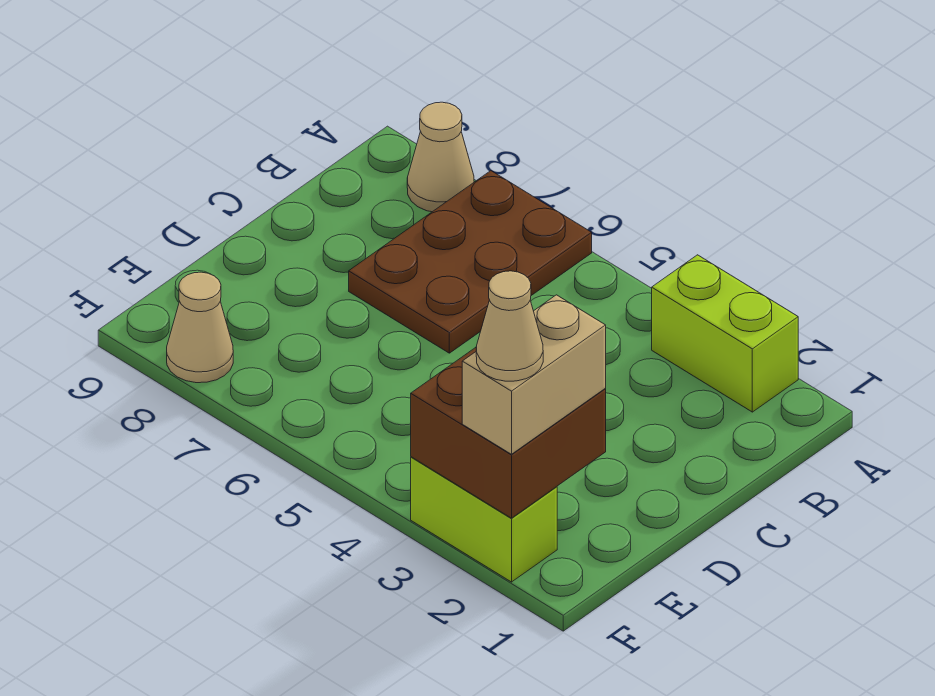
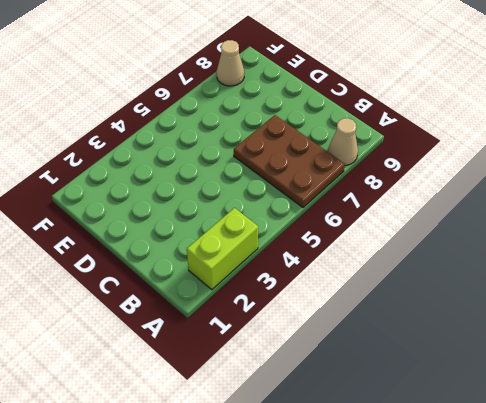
none -> lime 1x2 brick [411,457,557,582]
none -> brown 2x2 brick [411,348,606,518]

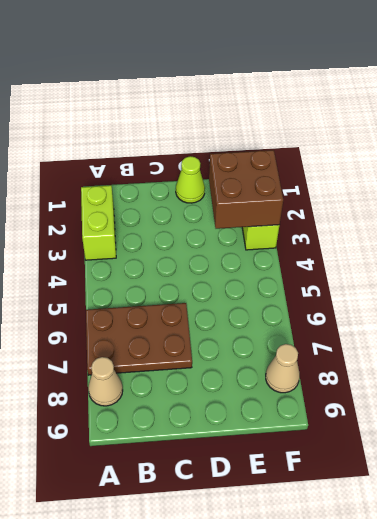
lime 1x1 cone [176,156,205,203] -> none
none -> tan 1x2 brick [462,295,606,454]
none -> tan 1x1 cone [476,271,543,381]

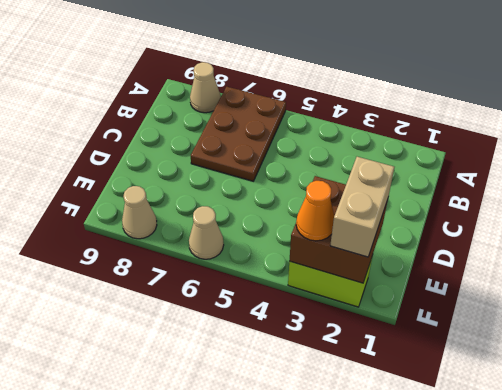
orange 1x1 cone [296,181,334,241] -> none
tan 1x1 cone [189,206,224,259] -> tan 1x1 cone moved to [476,271,543,381]
none -> lime 1x2 brick [652,255,798,412]

